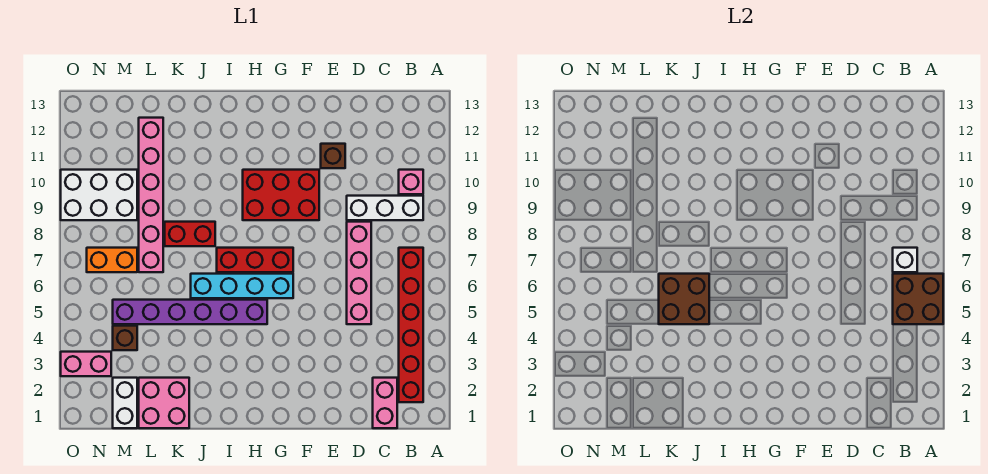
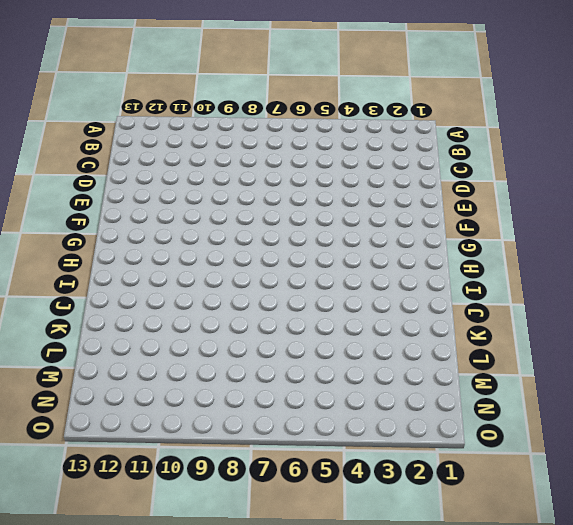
none -> red 1x6 brick [399,248,423,402]
none -> white 1x3 brick [347,196,423,220]
none -> pink 1x1 brick [399,170,423,194]

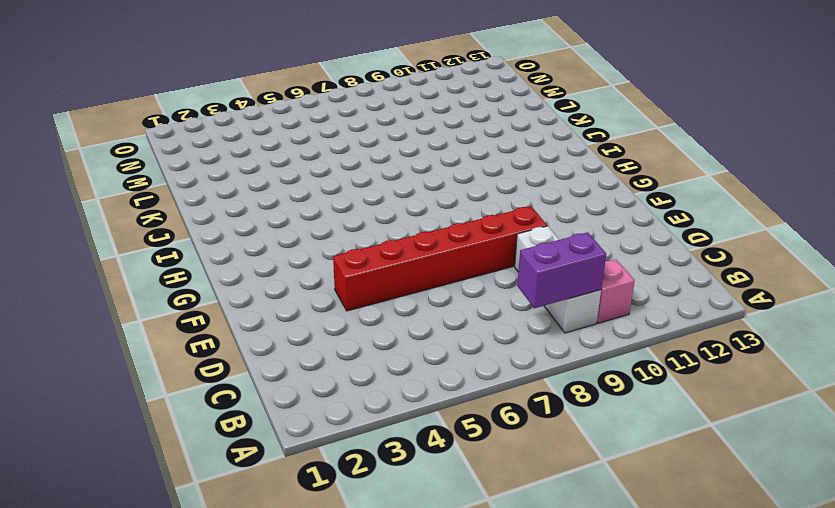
purple 1x2 brick [517,232,606,308] -> none
red 1x6 brick [333,206,547,311] -> red 1x6 brick moved to [399,248,423,402]
none -> pink 1x2 brick [373,378,397,428]
none -> pink 1x4 brick [347,222,371,324]
none -> brown 1x1 brick [321,144,345,168]

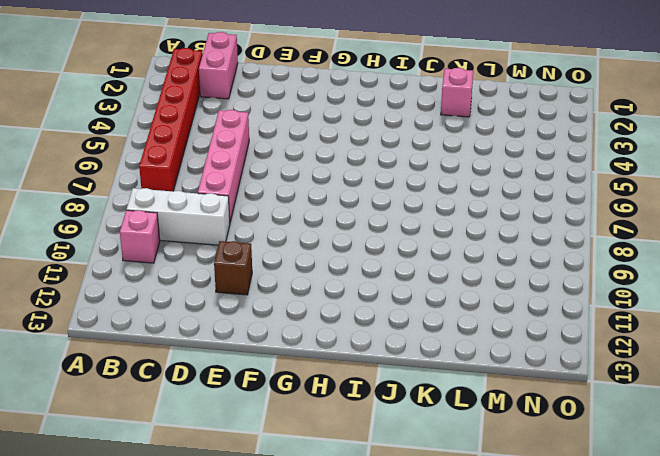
pink 1x1 brick [441,68,473,117] -> pink 2x2 brick [139,378,189,428]
none -> red 2x3 brick [243,170,319,220]
none -> cyan 1x4 brick [191,274,293,298]
none -> red 1x3 brick [217,248,293,272]

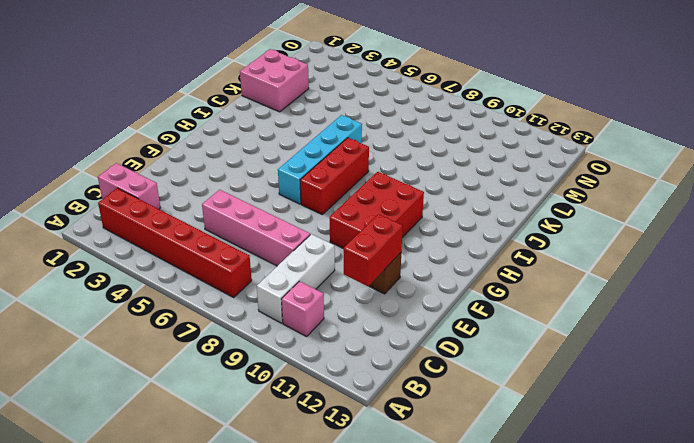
red 1x2 brick [344,214,403,286] -> red 1x2 brick moved to [165,222,215,246]
none -> purple 1x6 brick [113,300,267,324]
none -> pink 1x6 brick [139,118,163,272]
none -> white 1x2 brick [113,378,137,428]

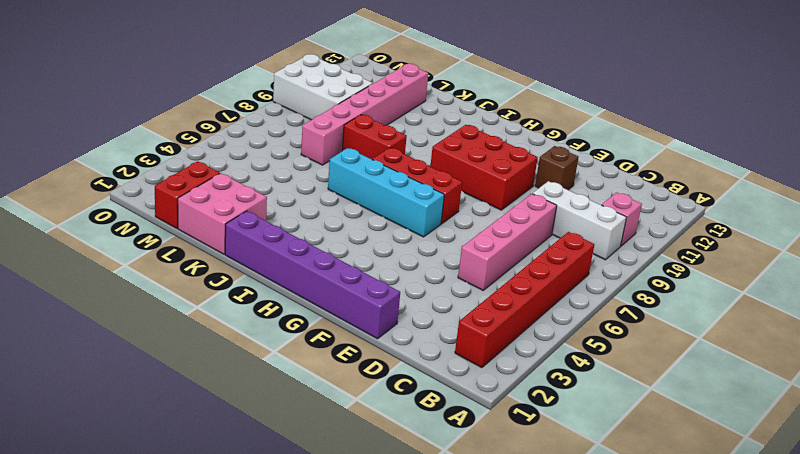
purple 1x6 brick [225,211,400,339] -> purple 1x6 brick moved to [113,300,267,324]
red 1x2 brick [155,161,220,228] -> white 1x2 brick [113,378,137,428]
none -> pink 1x2 brick [373,378,397,428]
none -> brown 1x1 brick [113,326,137,350]
none -> orange 1x2 brick [87,248,137,272]

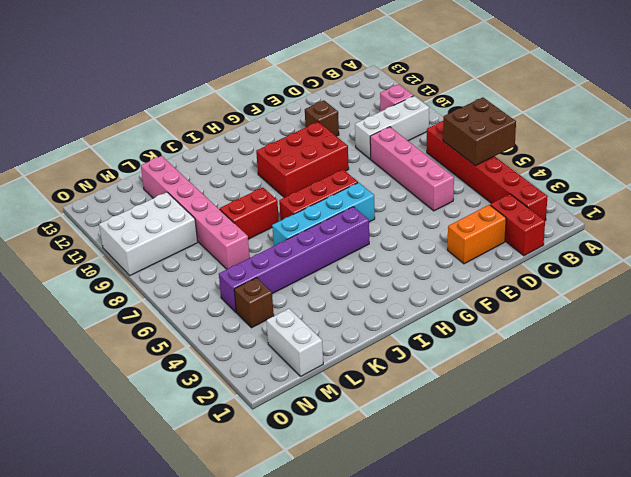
red 1x2 brick [490,194,545,256] -> pink 1x2 brick [373,378,397,428]
orange 1x2 brick [447,205,506,264] -> orange 1x2 brick moved to [87,248,137,272]
none -> pink 2x2 brick [139,378,189,428]
none -> pink 1x2 brick [61,352,111,376]
none -> white 1x1 brick [893,248,917,272]

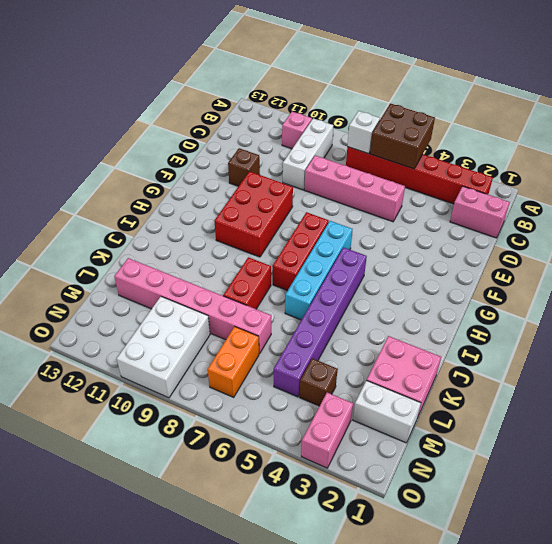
none -> brown 2x2 brick [659,274,709,324]

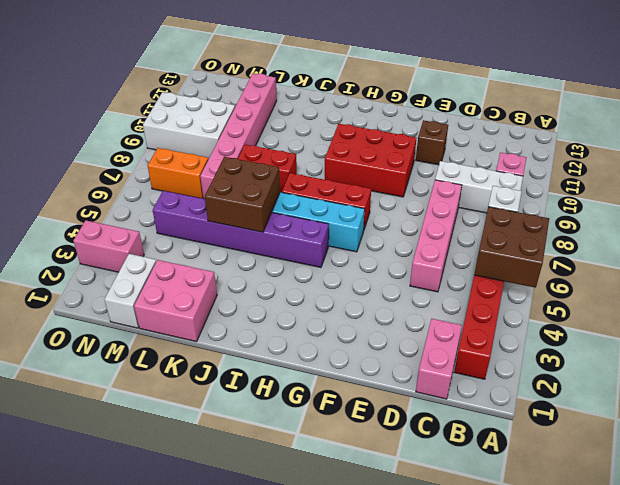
none -> brown 1x1 brick [113,326,137,350]

